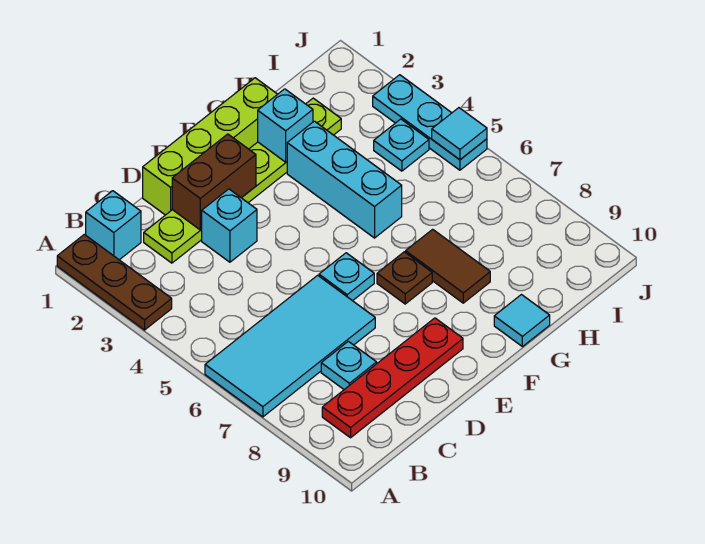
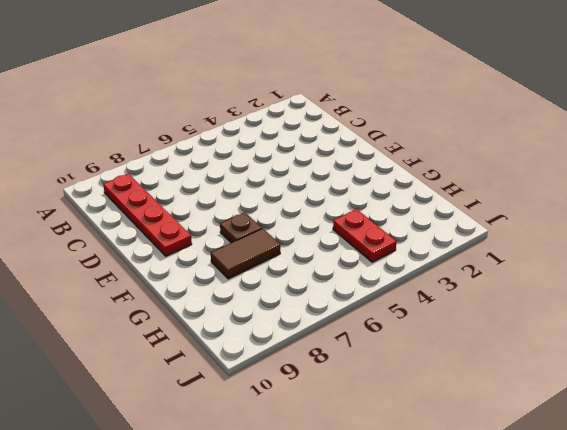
red 1x2 plate [333,209,396,262] -> cyan 1x1 plate [374,119,429,171]
none -> brown 1x3 plate [57,234,172,330]
none -> cyan 2x4 tile [205,275,375,417]
none -> cyan 1x1 brick [86,191,141,260]

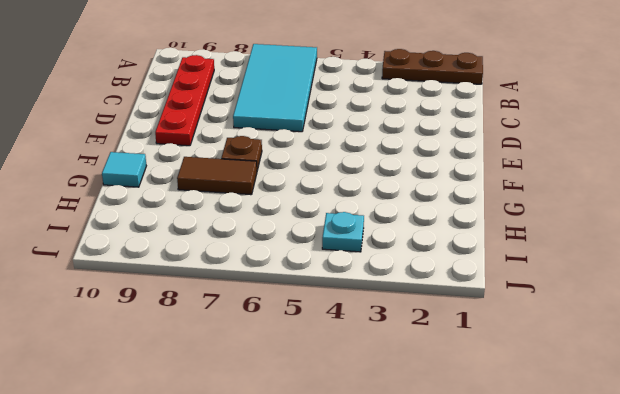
none -> cyan 1x1 brick [86,191,141,260]
none -> lime 1x6 plate [144,98,341,263]
none -> cyan 1x1 plate [321,341,377,389]

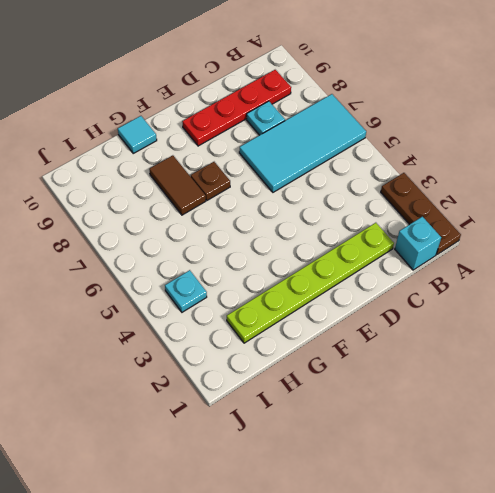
none -> lime 1x4 brick [143,78,277,215]
none -> cyan 1x1 brick [201,189,257,262]
none -> cyan 1x1 plate [319,253,374,301]

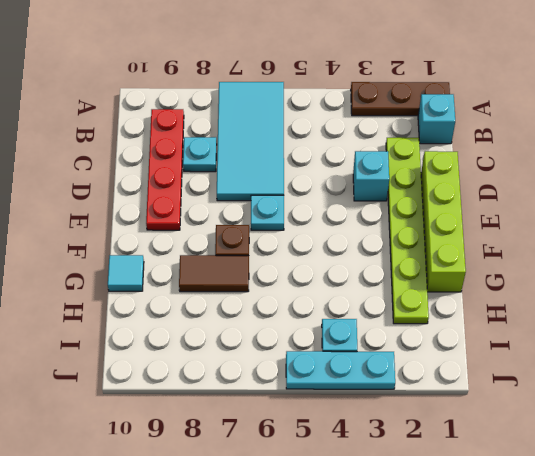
none -> cyan 1x3 brick [287,121,402,238]
none -> brown 1x2 brick [172,134,256,230]
none -> cyan 1x1 brick [258,89,313,162]

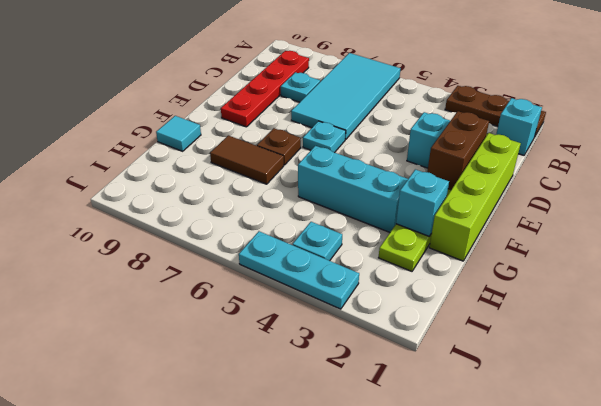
none -> cyan 1x1 tile [432,108,487,160]

